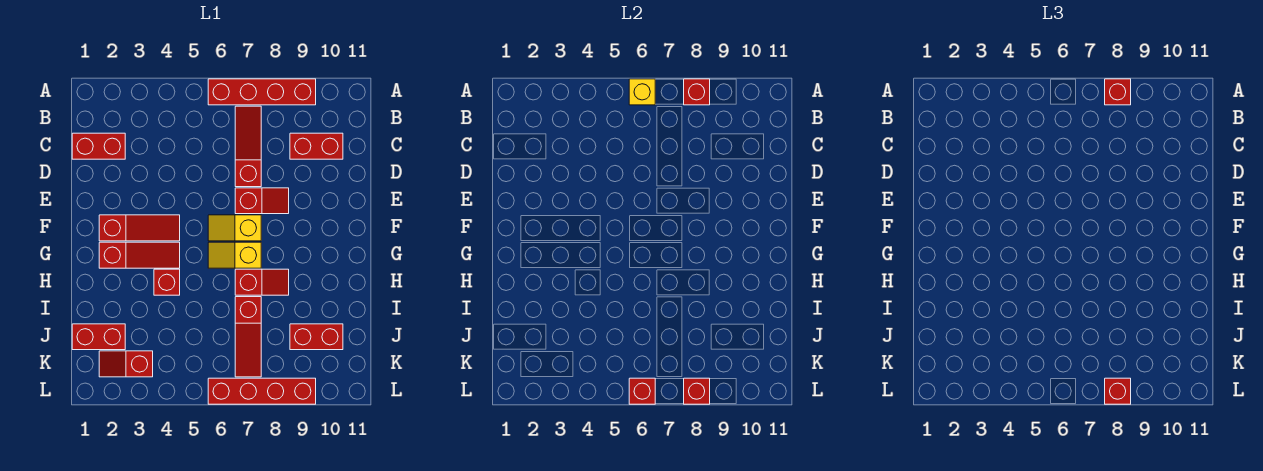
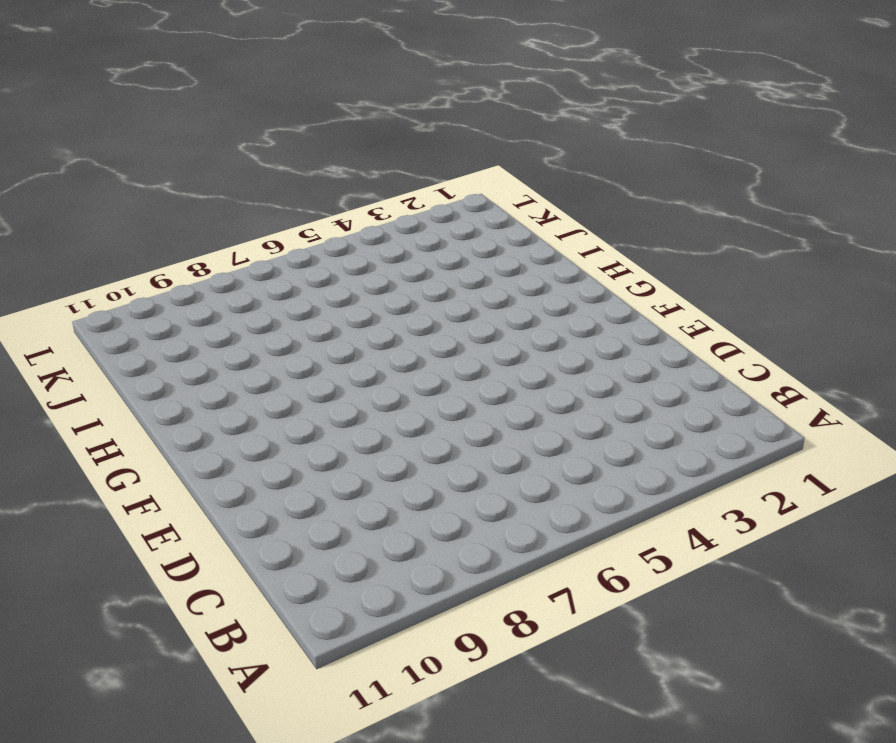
none -> red 1x4 brick [208,79,316,105]
none -> red 1x3 slope [235,106,261,187]
none -> red 1x2 brick [72,133,125,159]

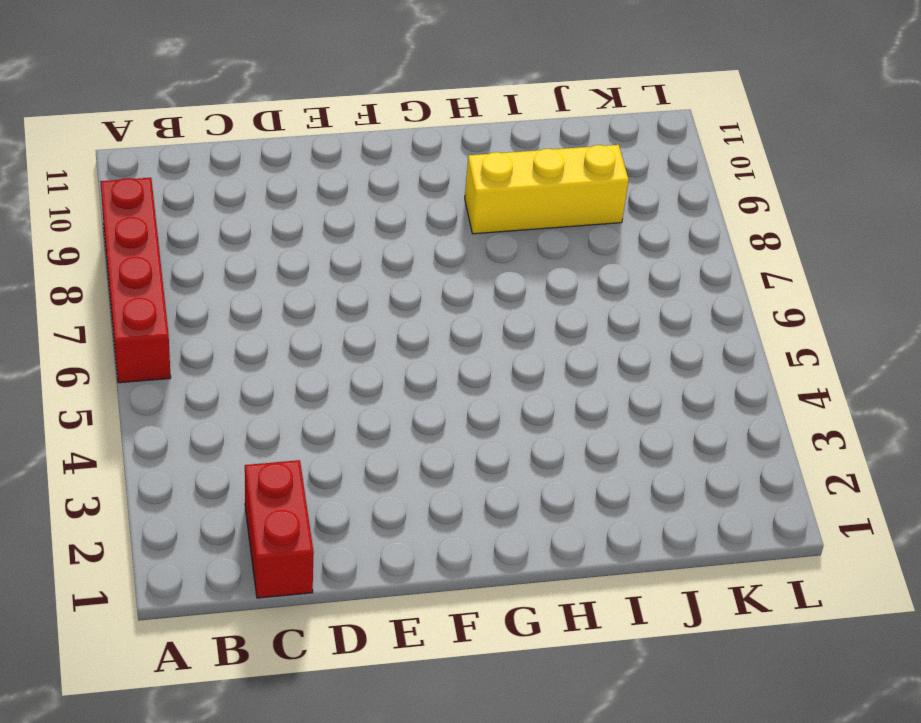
yellow 1x3 brick [465,145,629,234] -> red 1x2 brick [290,324,343,350]
none -> red 1x3 slope [235,106,261,187]
none -> red 1x2 brick [290,133,343,159]
none -> red 1x2 slope [235,188,289,214]

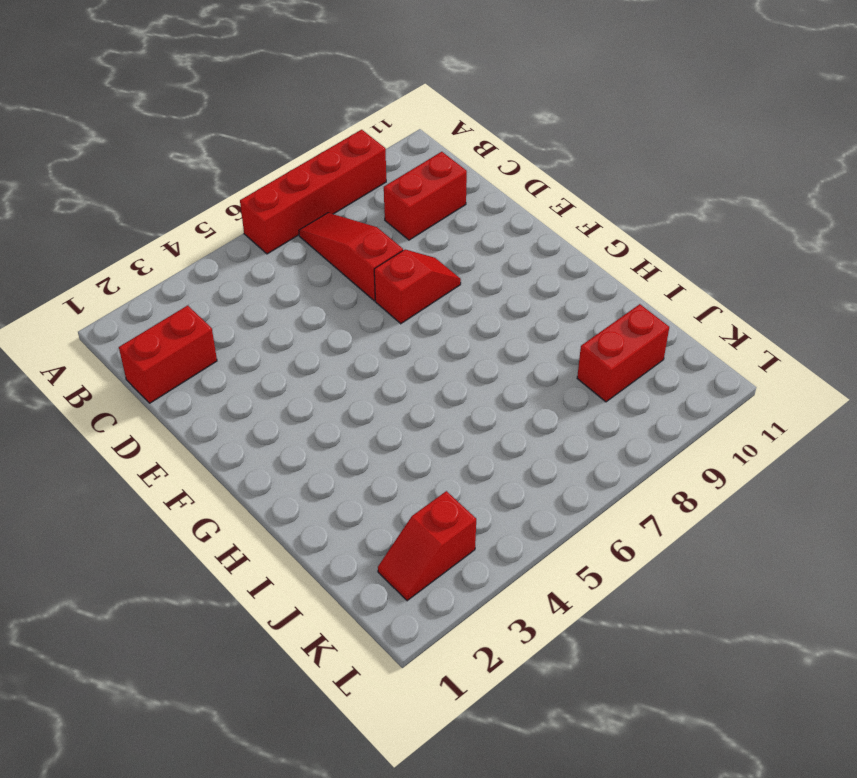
none -> red 1x3 slope [99,215,180,241]
none -> yellow 1x2 slope [208,215,261,241]
none -> red 1x3 slope [99,242,180,268]

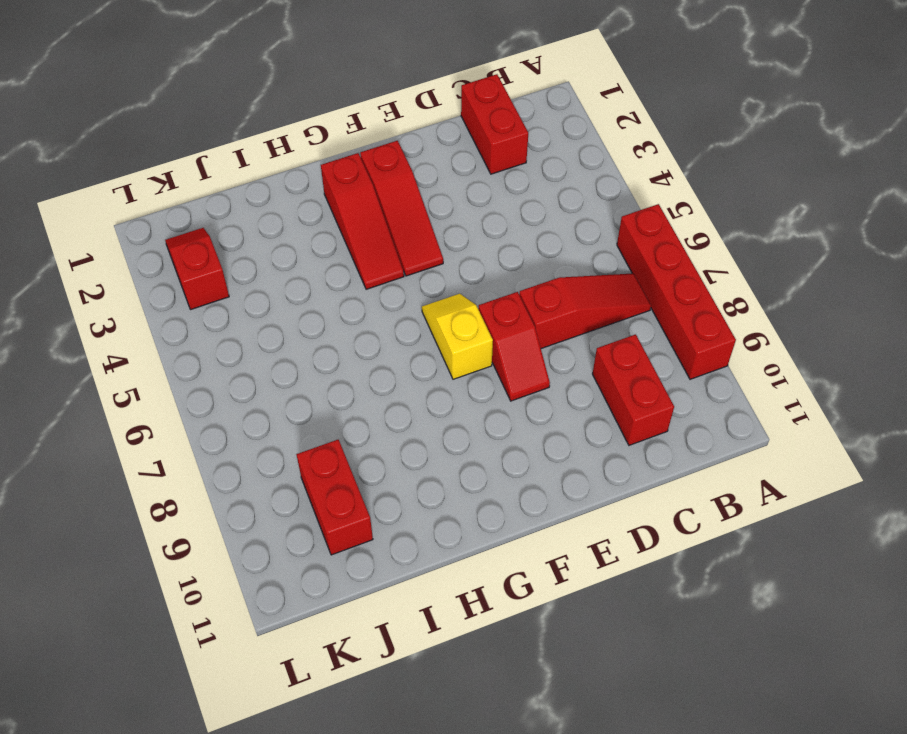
none -> yellow 1x2 slope [208,242,261,268]
none -> red 1x1 brick [154,269,180,295]
none -> red 1x2 slope [235,269,289,295]

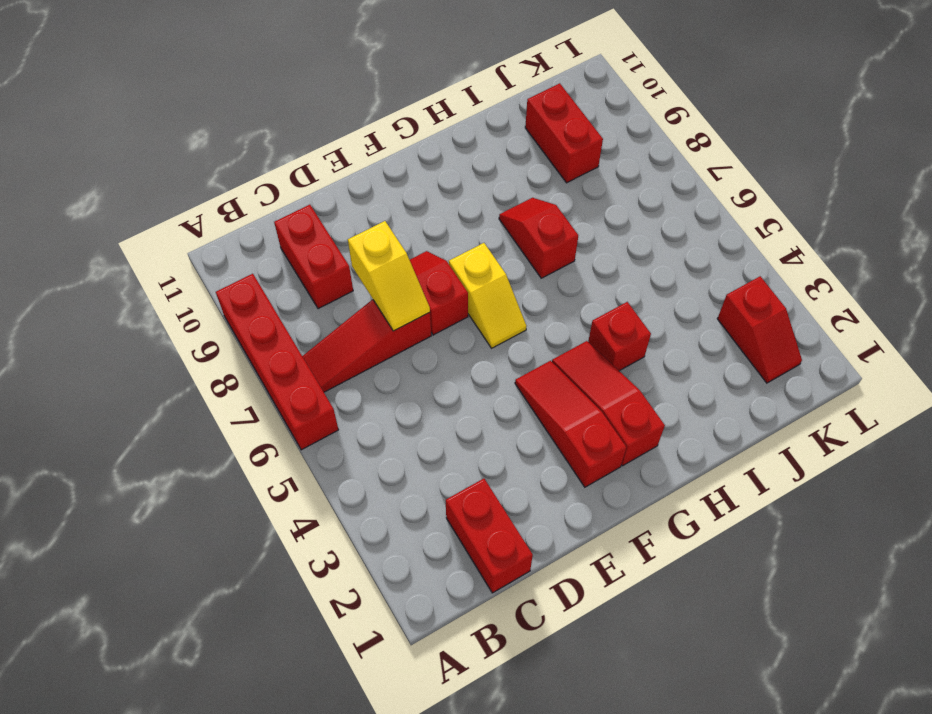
yellow 1x2 slope [348,221,430,331] -> yellow 1x2 slope moved to [208,242,261,268]
none -> red 1x3 slope [235,297,261,377]
none -> red 1x2 brick [72,324,125,350]
none -> red 1x4 brick [208,378,316,404]

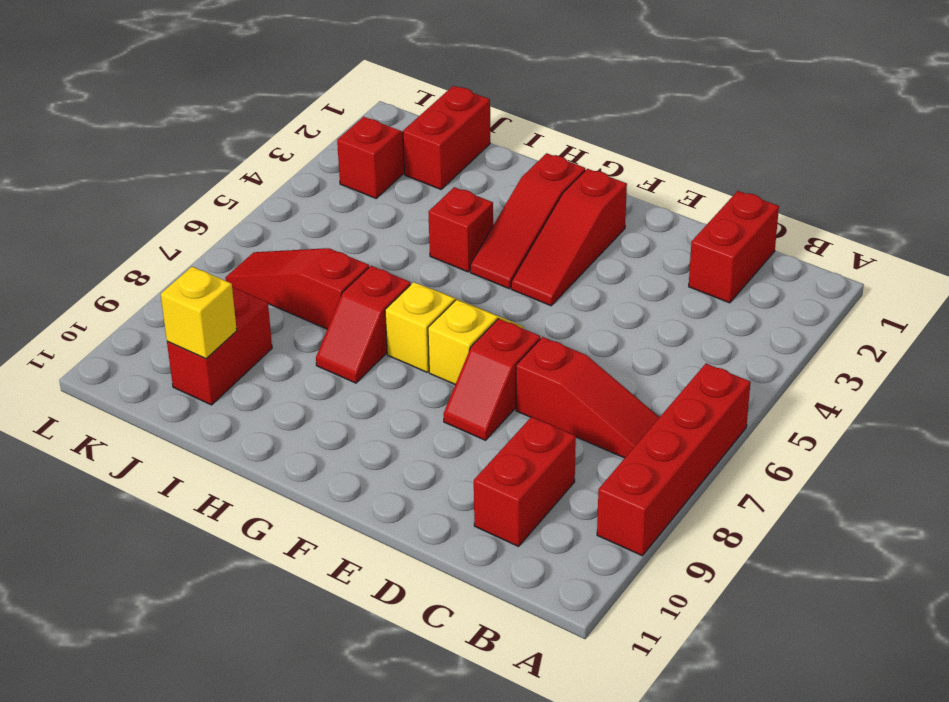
yellow 1x1 brick [161,267,237,359] -> yellow 1x1 brick moved to [629,79,655,105]
none -> red 1x4 brick [208,378,316,404]
none -> red 1x1 brick [684,79,710,105]
none -> red 1x1 brick [629,378,655,404]

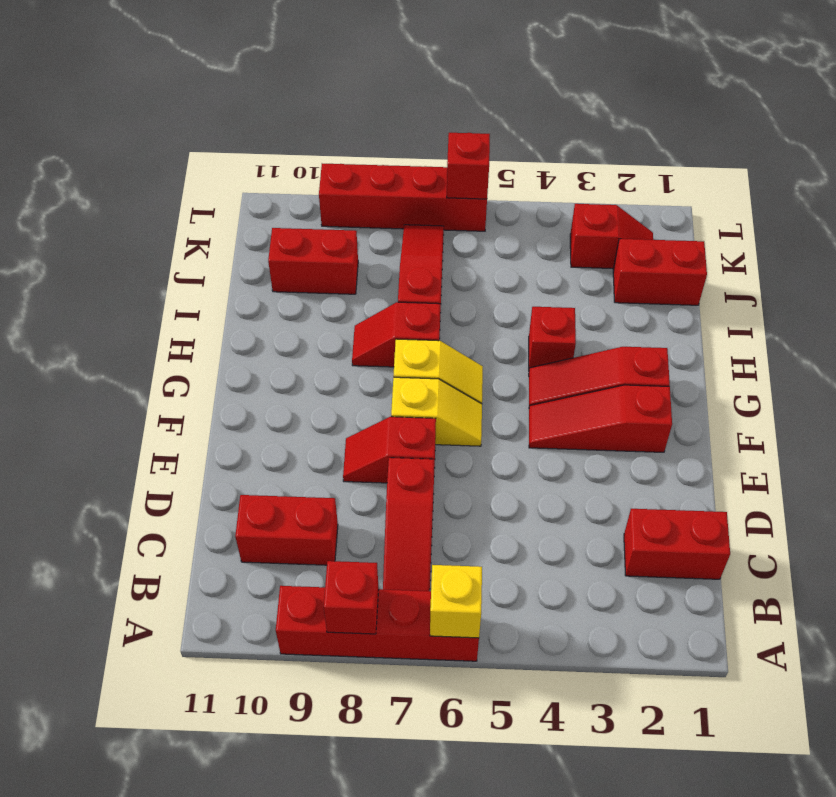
none -> red 1x1 brick [684,378,710,404]
none -> red 1x1 brick [1105,79,1131,105]
none -> red 1x1 brick [1105,378,1131,404]

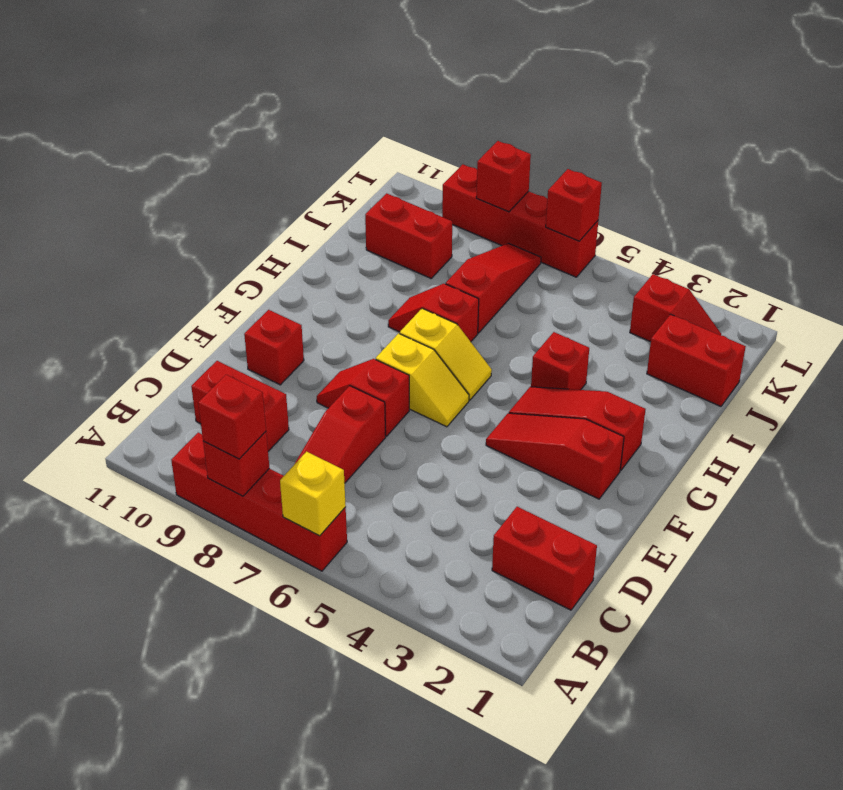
red 1x1 brick [244,310,304,385] -> red 1x1 brick moved to [1105,378,1131,404]

